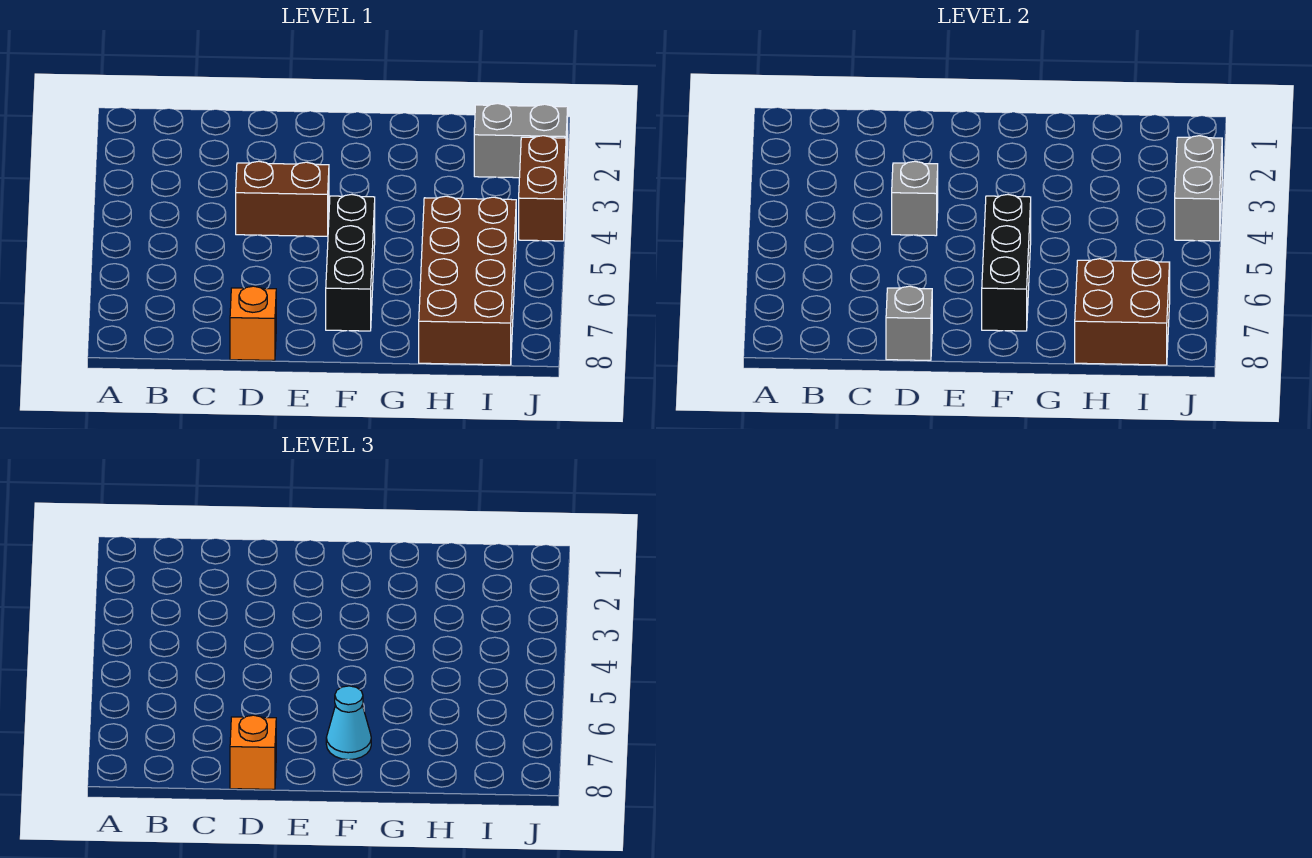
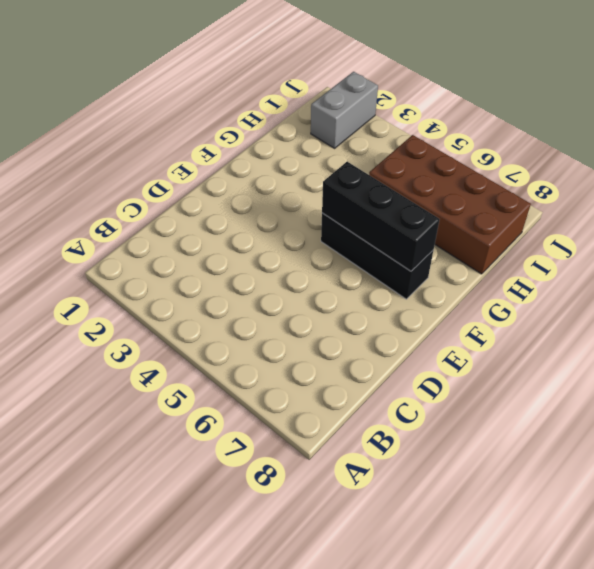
none -> brown 1x2 brick [236,161,329,236]
none -> orange 1x1 brick [230,286,276,360]
none -> brown 1x2 brick [519,136,566,241]

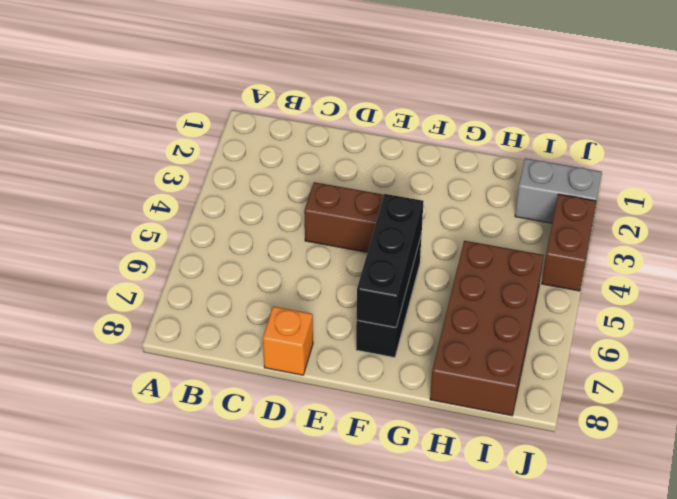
none -> grey 1x1 brick [892,161,938,236]
none -> grey 1x1 brick [886,286,932,360]
none -> brown 2x2 brick [1075,259,1170,365]

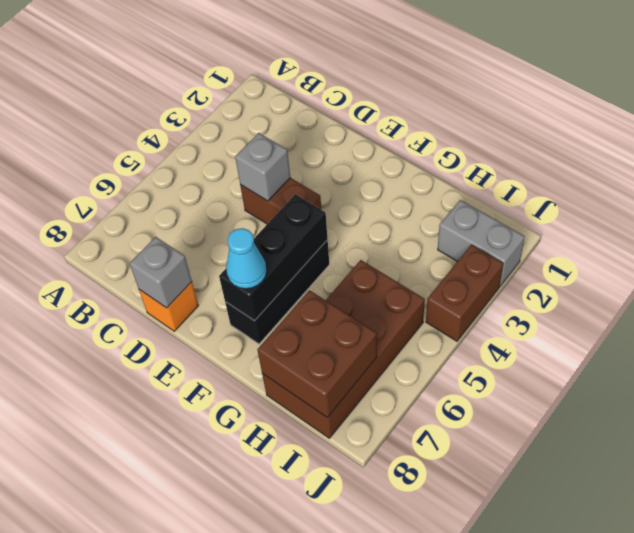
none -> grey 1x2 brick [1175,136,1222,241]
none -> orange 1x1 brick [230,715,276,789]

